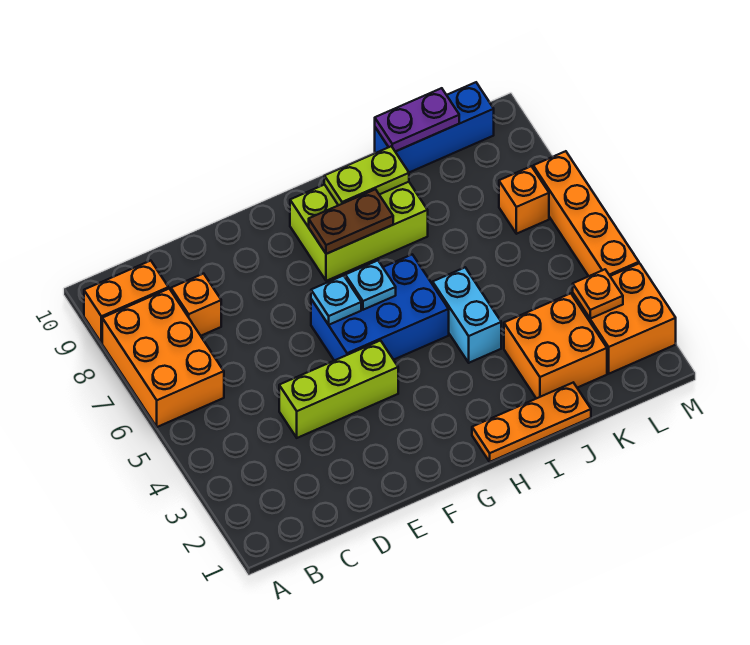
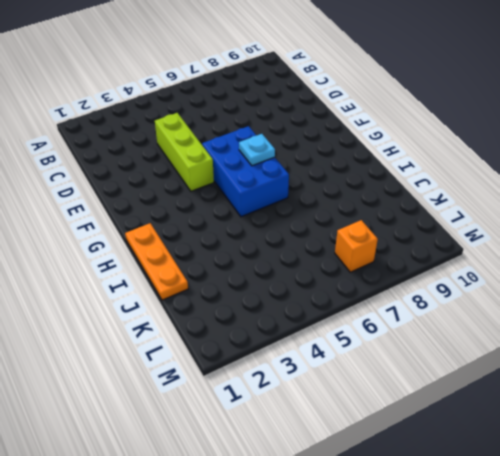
none -> orange 2x3 brick [102,289,224,427]
none -> orange 1x2 brick [84,261,169,343]
none -> orange 1x1 brick [171,274,221,336]

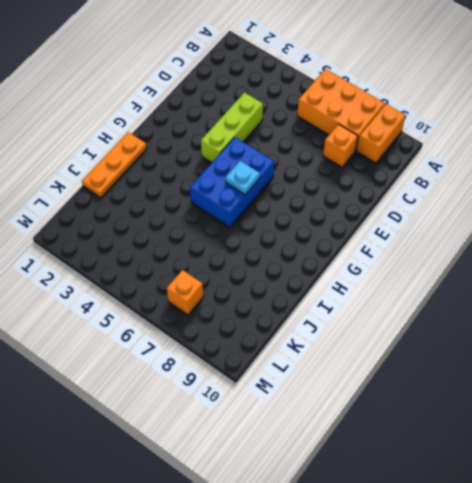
none -> lime 2x3 brick [290,182,428,281]
none -> cyan 1x2 brick [433,268,501,363]
none -> orange 2x2 brick [504,293,607,399]

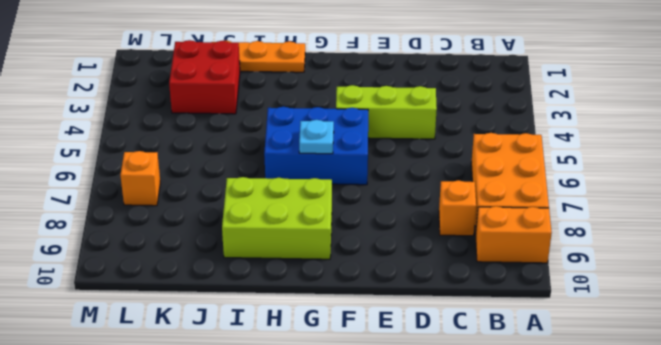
red 2x2 brick [169,40,240,114] -> orange 2x2 brick [504,293,607,399]
none -> cyan 1x2 brick [433,268,501,363]
none -> blue 1x3 brick [375,82,494,172]
none -> orange 2x2 brick [573,263,676,374]

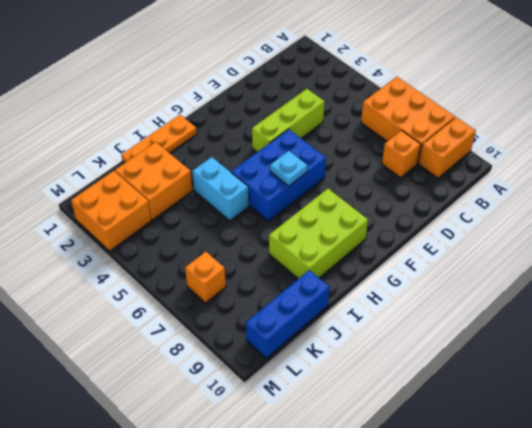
none -> orange 1x4 brick [533,151,639,276]
none -> cyan 1x1 plate [311,275,361,325]
none -> brown 1x2 plate [309,189,393,254]

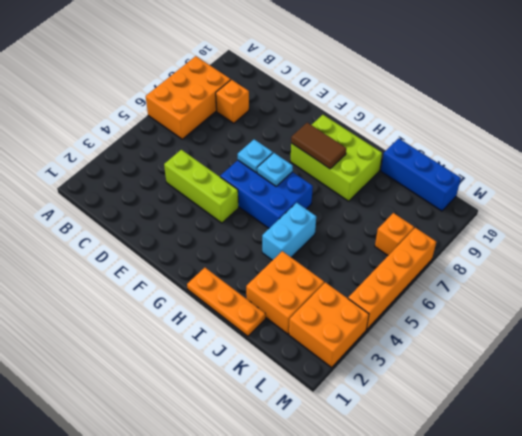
brown 1x2 tile [291,123,346,169] -> brown 1x2 plate [309,189,393,254]
none -> orange 1x2 brick [84,261,169,343]
none -> lime 1x2 plate [324,146,409,205]
none -> purple 1x2 plate [375,88,459,152]

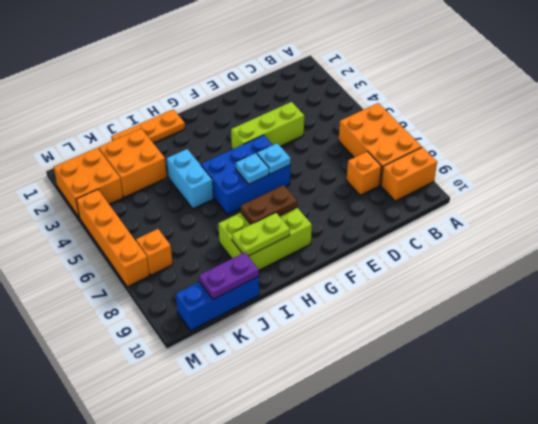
none -> orange 1x1 plate [573,269,623,319]

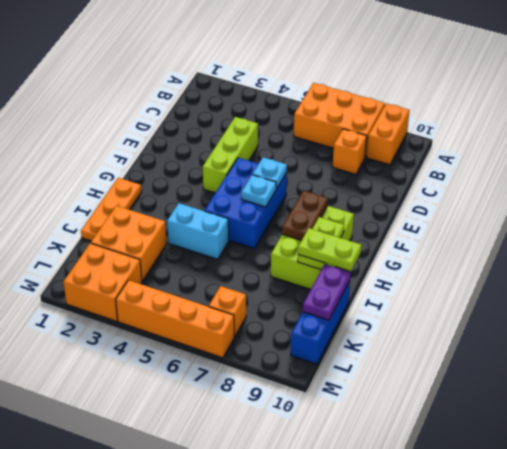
lime 1x2 plate [298,228,362,271] -> none
none -> orange 1x1 plate [573,269,623,319]

